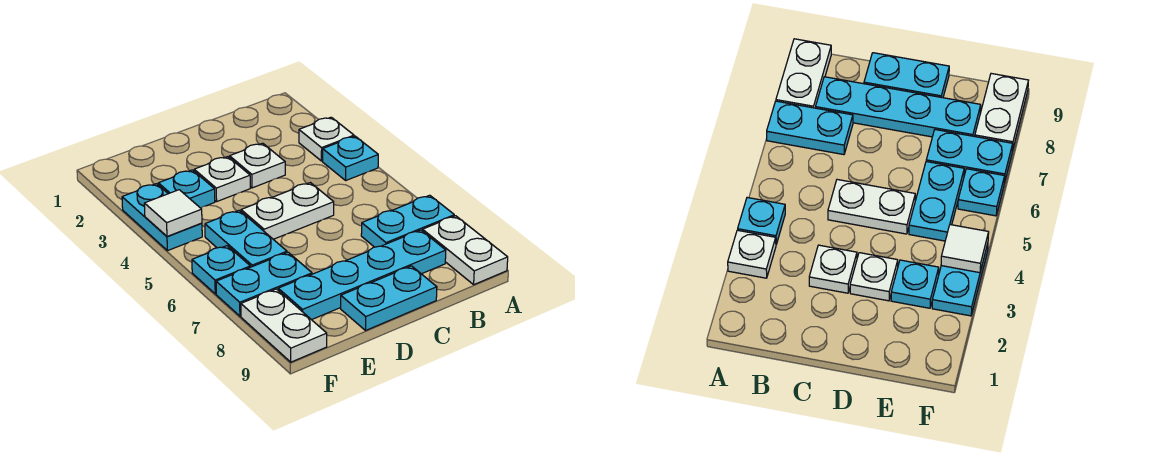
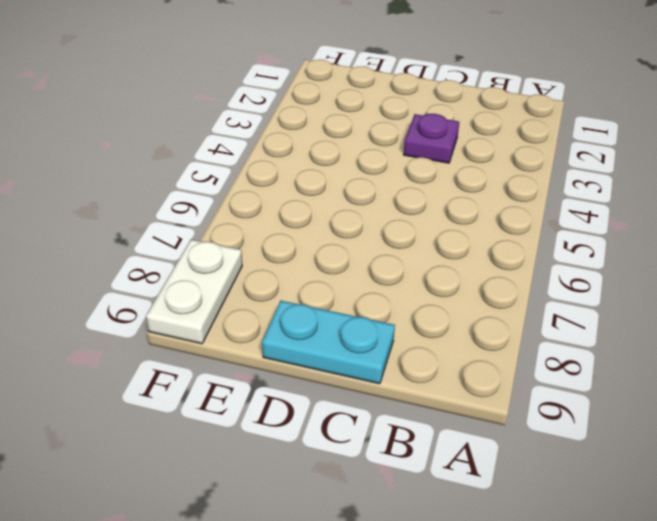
purple 1x1 plate [404,114,459,163] -> white 1x1 plate [230,143,285,188]
none -> white 1x1 plate [299,117,354,161]
none -> cyan 1x1 plate [323,136,378,180]
none -> cyan 1x2 plate [361,195,454,247]

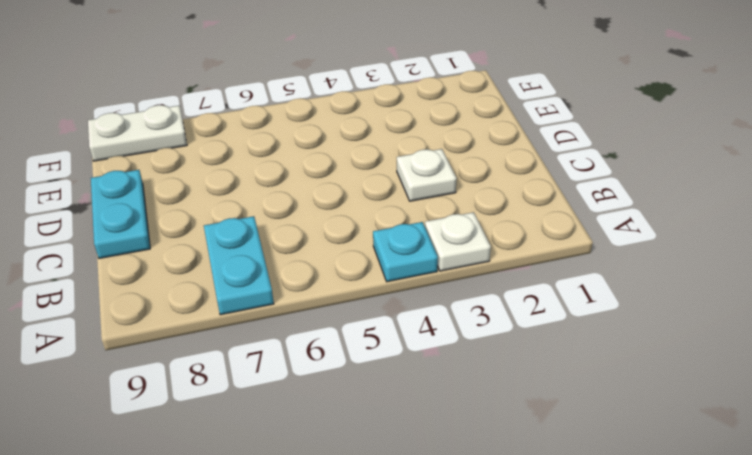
none -> white 1x2 plate [423,216,508,284]
none -> cyan 1x4 plate [278,230,446,320]
none -> white 1x2 plate [241,183,334,239]

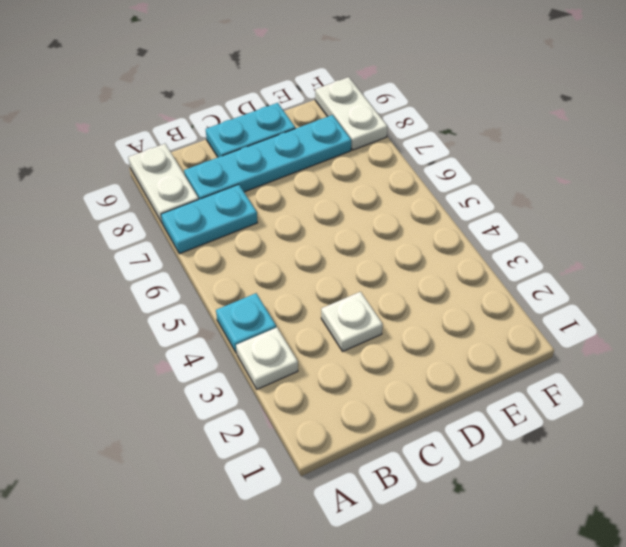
none -> white 1x2 plate [241,183,334,239]
none -> white 1x1 plate [194,157,250,201]
none -> cyan 1x1 plate [158,170,215,208]

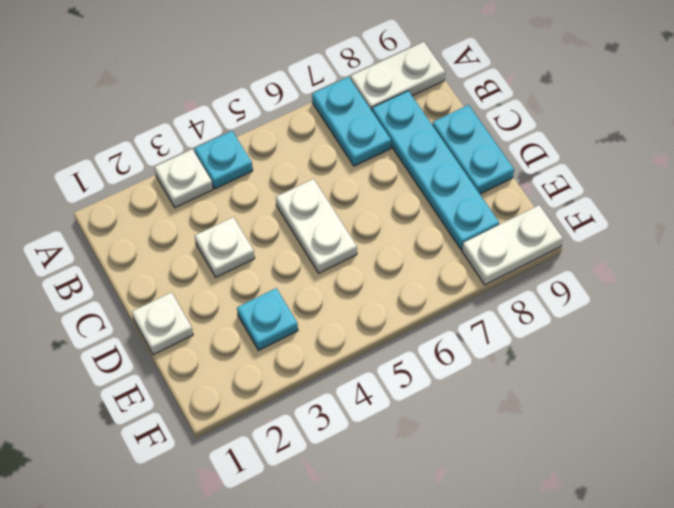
white 1x1 plate [132,292,193,355] -> white 1x1 plate moved to [194,157,250,201]
none -> cyan 1x2 plate [205,210,287,267]
none -> cyan 1x2 plate [216,252,312,316]
none -> cyan 1x2 plate [122,184,202,251]

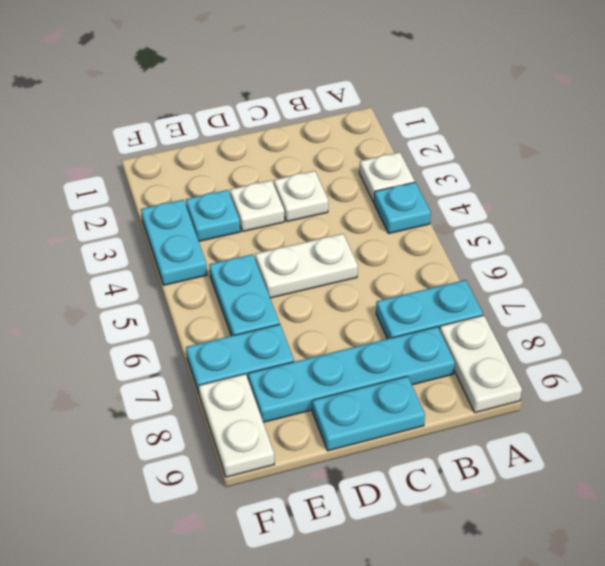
none -> cyan 1x1 plate [192,246,250,294]
none -> white 1x1 tile [144,190,202,236]

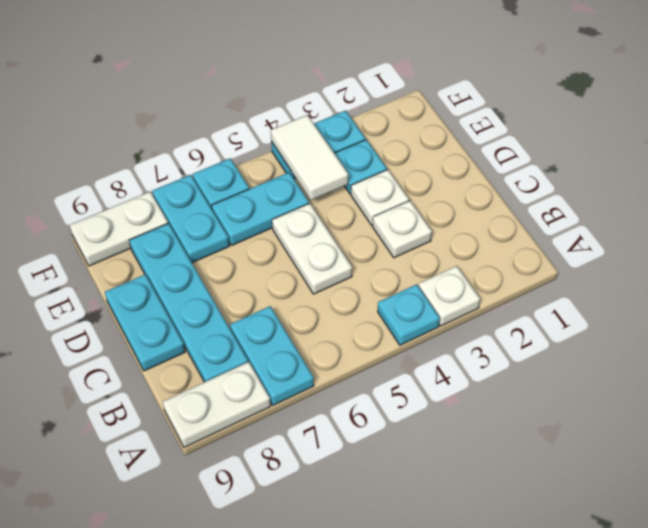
white 1x2 tile [271,115,348,200] -> white 1x1 tile [144,190,202,236]

